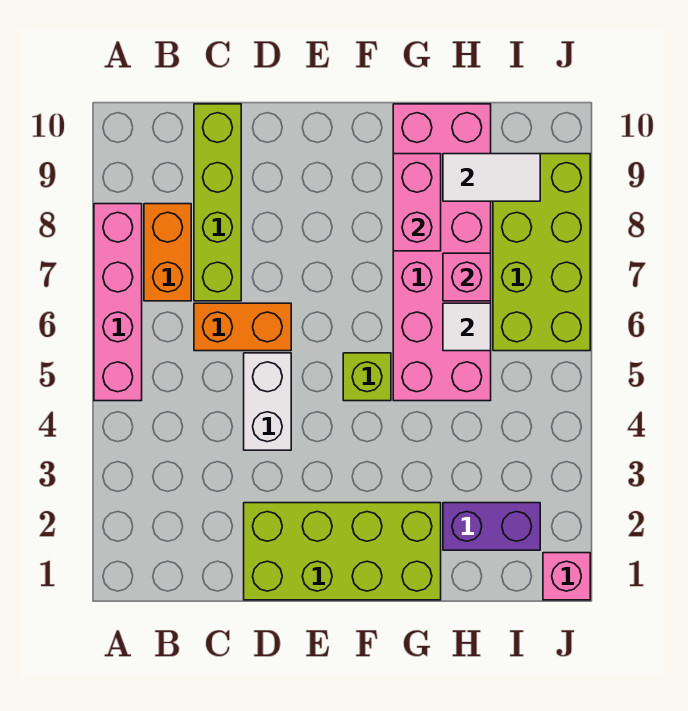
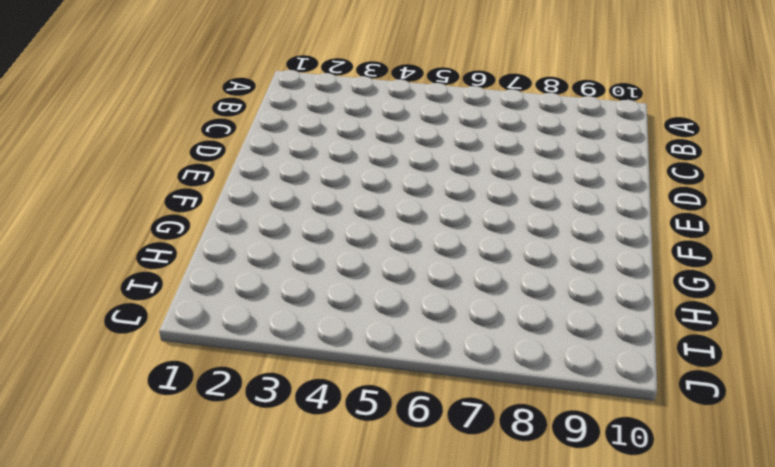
none -> pink 1x4 brick [94,204,142,401]
none -> orange 1x2 brick [144,204,191,301]
none -> orange 1x2 brick [194,303,291,351]

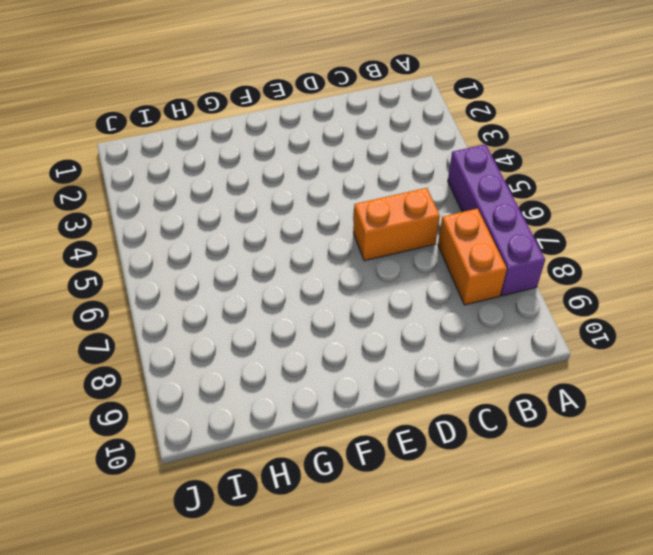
purple 1x4 brick [448,144,545,296] -> pink 1x4 brick [94,204,142,401]
none -> lime 1x4 brick [194,104,241,301]
none -> lime 2x4 brick [244,503,441,600]
none -> white 1x2 brick [244,353,291,450]

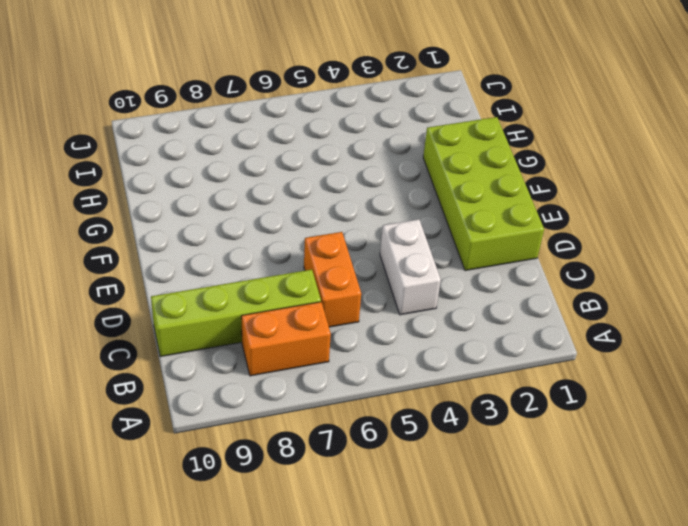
white 1x2 brick [380,219,441,315] -> white 1x2 brick turned to [244,353,291,450]
none -> pink 1x4 brick [94,204,142,401]
none -> lime 1x1 brick [343,353,391,401]
none -> pink 2x6 brick [393,104,491,401]

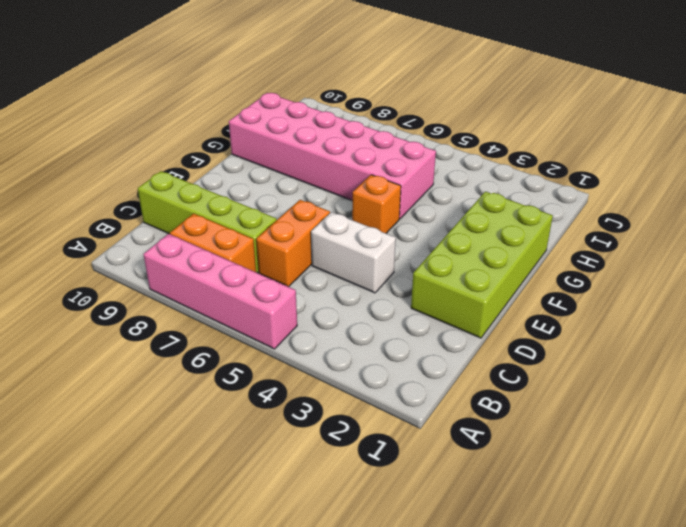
orange 1x1 brick [352,175,401,233] -> lime 1x1 brick [343,353,391,401]
none -> purple 1x2 brick [443,503,540,550]
none -> lime 2x4 brick [493,154,590,351]
none -> pink 1x1 brick [543,553,590,600]

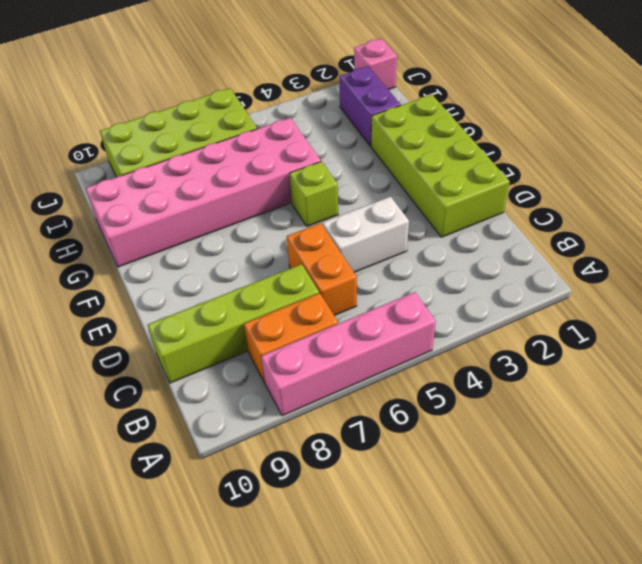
none -> pink 1x2 brick [393,154,441,251]
none -> white 1x1 tile [443,303,491,351]
none -> pink 1x1 brick [443,253,491,301]

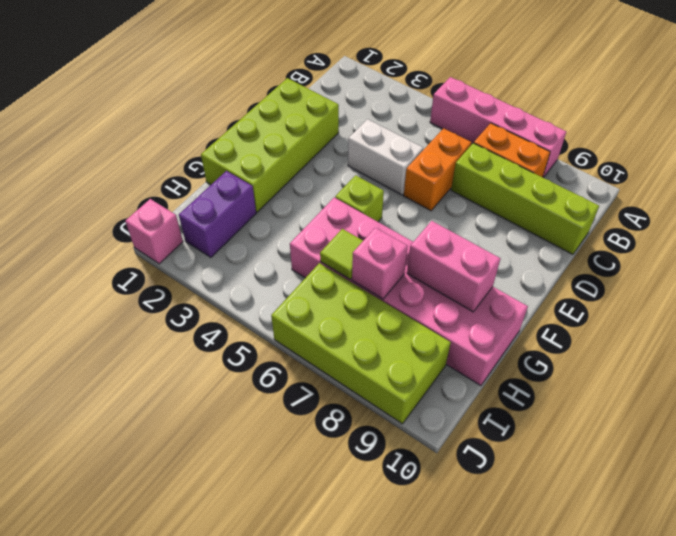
lime 1x1 tile [320,229,363,279] -> white 1x1 tile [443,303,491,351]
none -> white 1x2 tile [443,154,540,201]

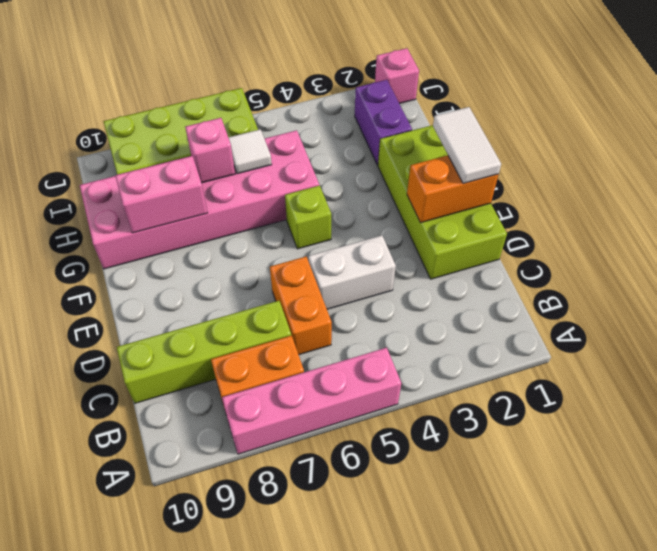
orange 1x2 brick [407,155,499,223] -> none
white 1x2 tile [433,107,501,184] -> white 1x2 tile moved to [443,154,540,201]

